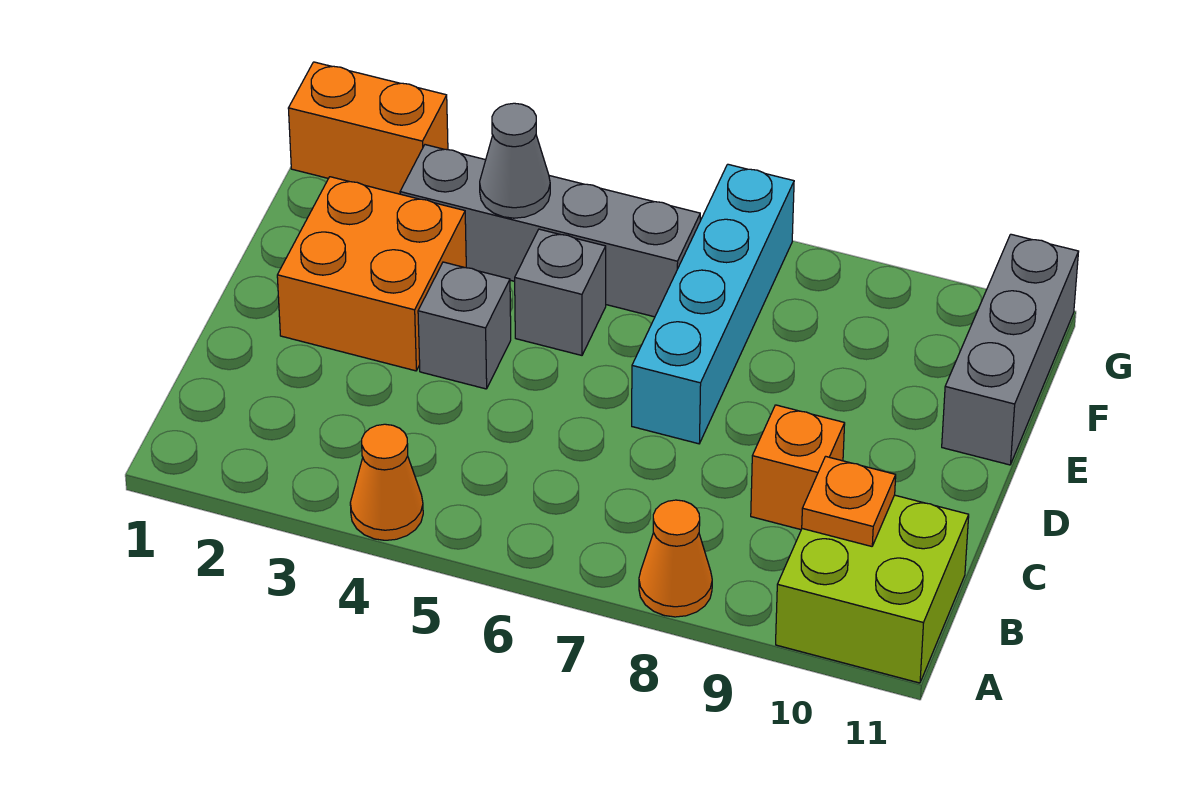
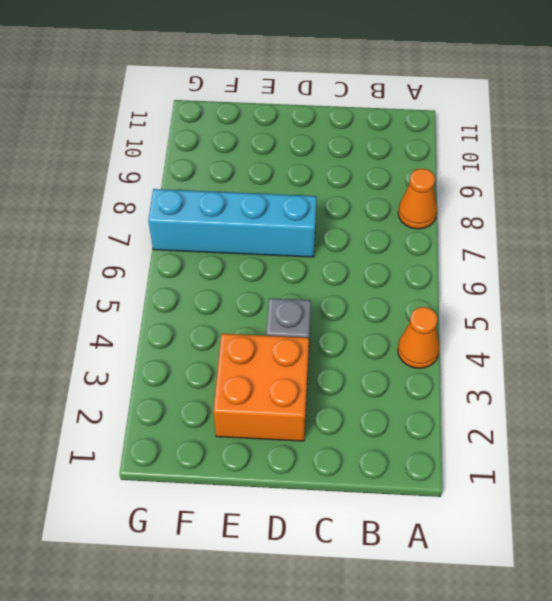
none -> lime 2x2 brick [776,495,969,683]
none -> orange 1x1 brick [751,405,845,530]
none -> grey 1x1 brick [515,229,606,355]

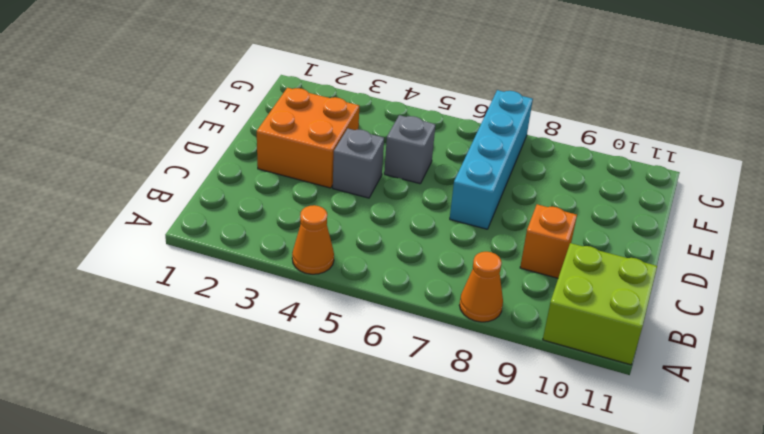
none -> grey 1x3 brick [942,234,1079,465]
none -> grey 1x4 brick [400,145,700,317]
none -> orange 1x2 brick [288,62,448,194]

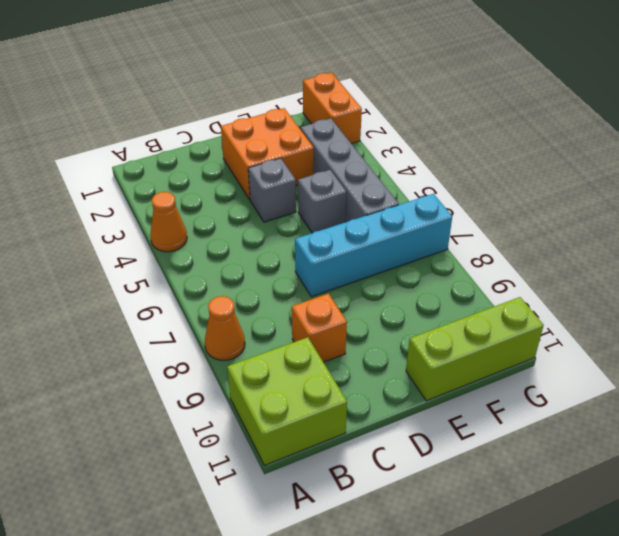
lime 1x3 brick [406,297,544,401] -> grey 1x3 brick [942,234,1079,465]
none -> orange 1x1 plate [802,456,896,546]
none -> grey 1x1 cone [480,103,550,218]

